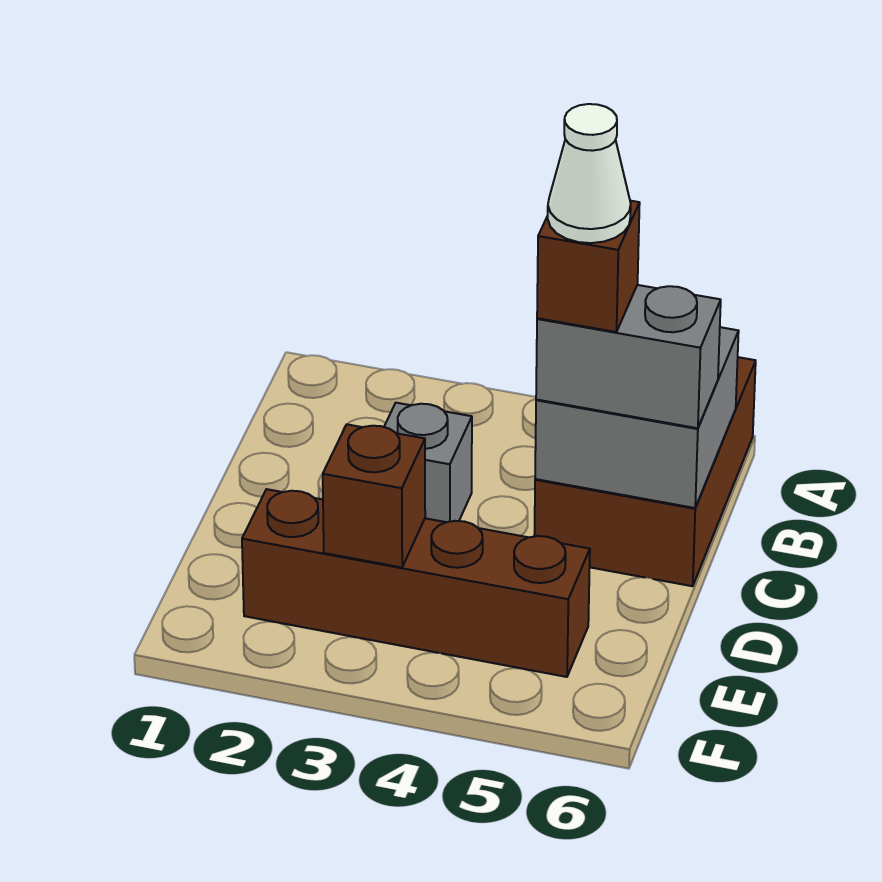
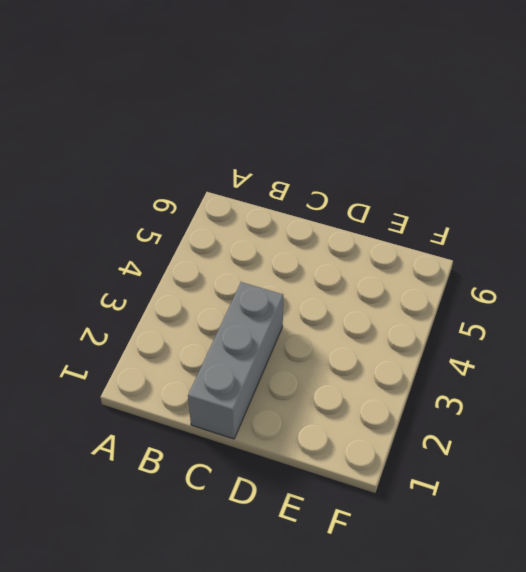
grey 1x3 brick [188,282,283,439] -> grey 1x1 brick [384,403,472,522]
none -> brown 2x3 brick [534,357,756,586]
none -> brown 1x4 brick [242,489,590,677]

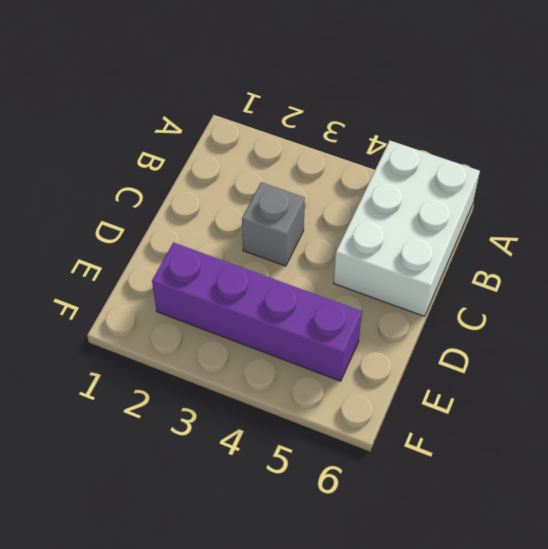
white 2x3 brick [334,141,480,316] -> brown 2x3 brick [534,357,756,586]
purple 1x4 brick [152,243,362,381] -> brown 1x4 brick [242,489,590,677]
none -> grey 2x2 brick [535,327,739,508]
none -> brown 1x1 brick [323,424,425,567]

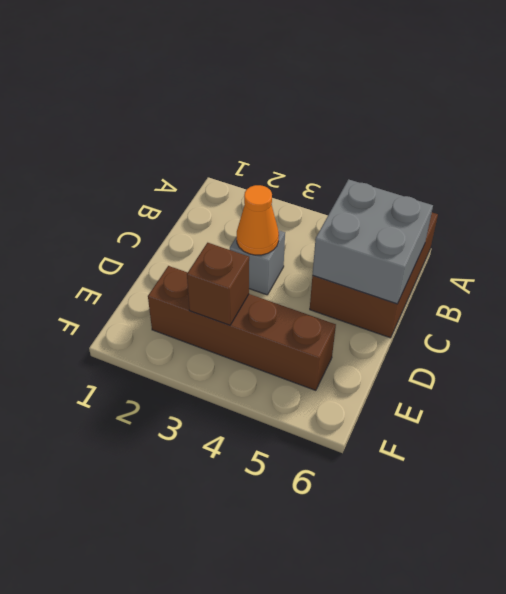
orange 1x1 cone [237,185,279,255] -> none
none -> grey 1x2 brick [536,285,721,428]
none -> brown 1x1 brick [537,201,640,332]

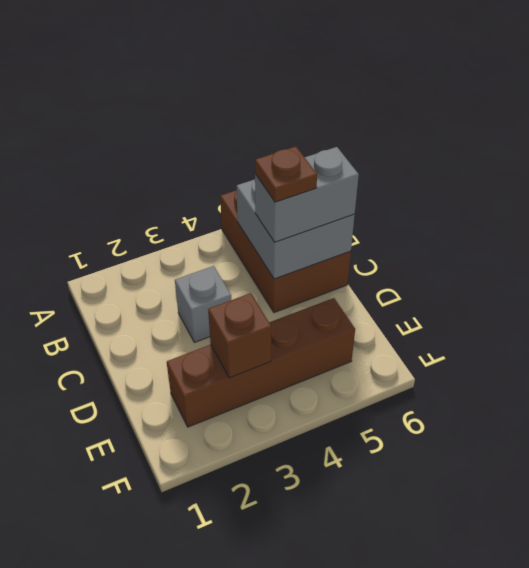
brown 1x1 plate [255,146,317,202] -> brown 1x1 brick [537,201,640,332]
none -> white 1x1 cone [548,104,631,243]

